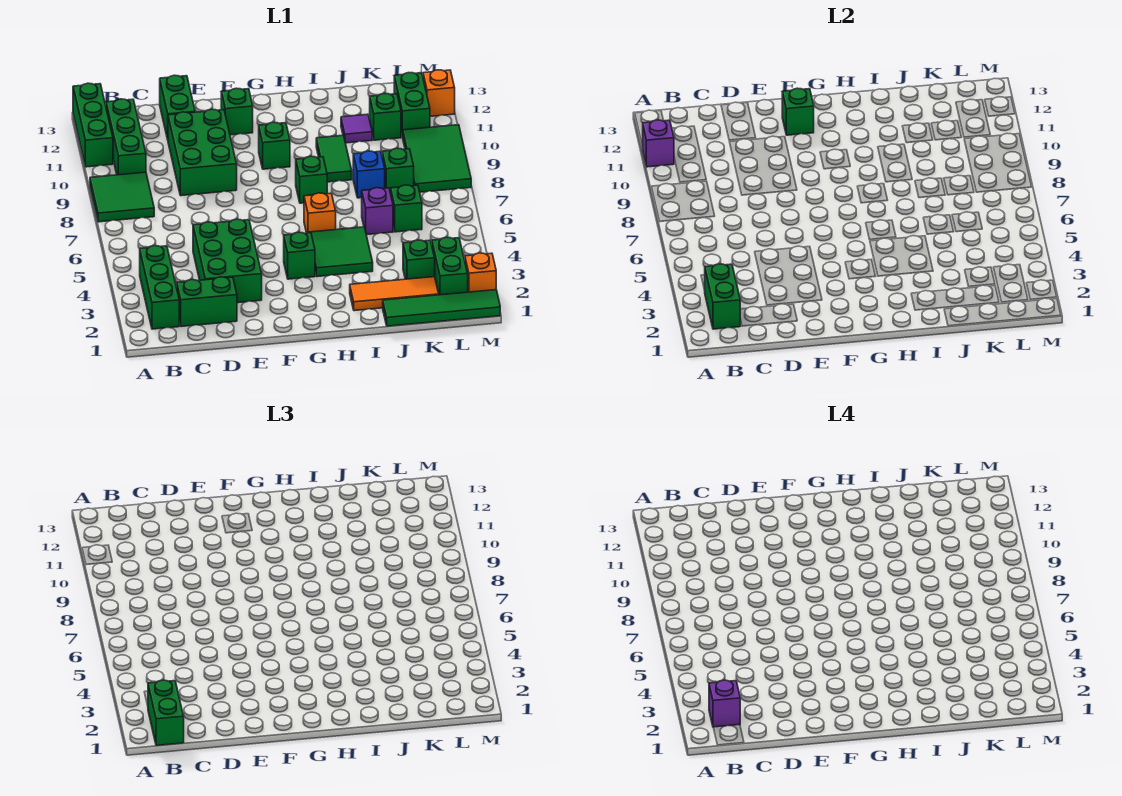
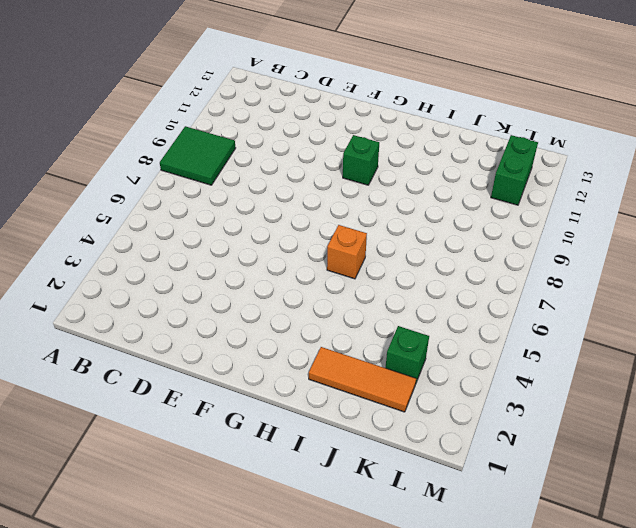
none -> green 1x3 brick [73,83,113,167]
none -> green 1x3 brick [140,246,179,329]
none -> green 1x3 brick [106,99,146,175]
none -> green 1x2 brick [177,277,237,327]

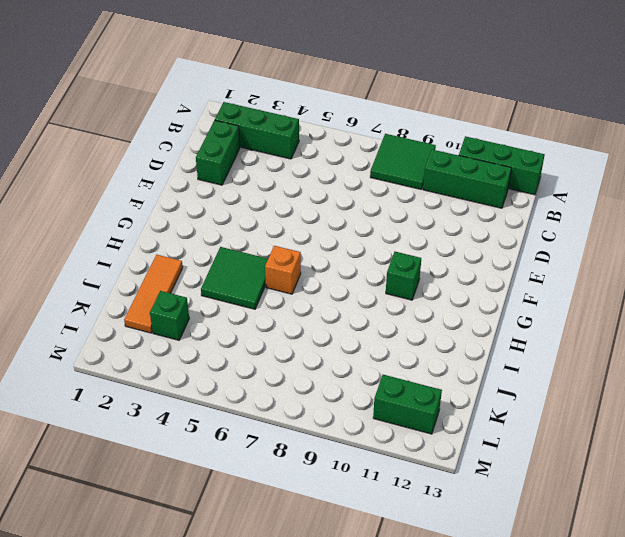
none -> green 2x3 brick [193,219,262,303]
none -> green 2x3 brick [168,109,237,196]
none -> green 1x2 brick [160,75,195,139]
none -> green 1x1 brick [221,88,253,135]

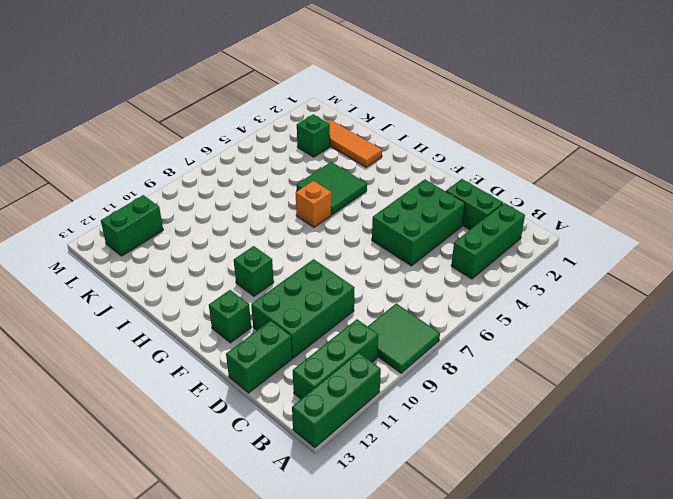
none -> green 1x1 brick [284,232,315,279]
none -> green 1x1 brick [296,156,327,203]
none -> green 1x2 tile [316,135,352,182]
none -> green 1x4 tile [383,290,500,326]

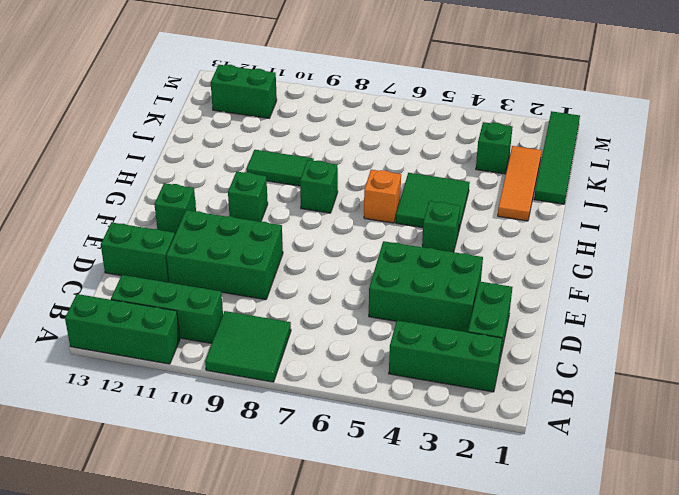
none -> purple 1x1 brick [362,188,393,235]
none -> blue 1x1 brick [353,151,385,198]
none -> purple 1x1 tile [341,114,372,143]
none -> green 1x1 brick [391,185,422,232]

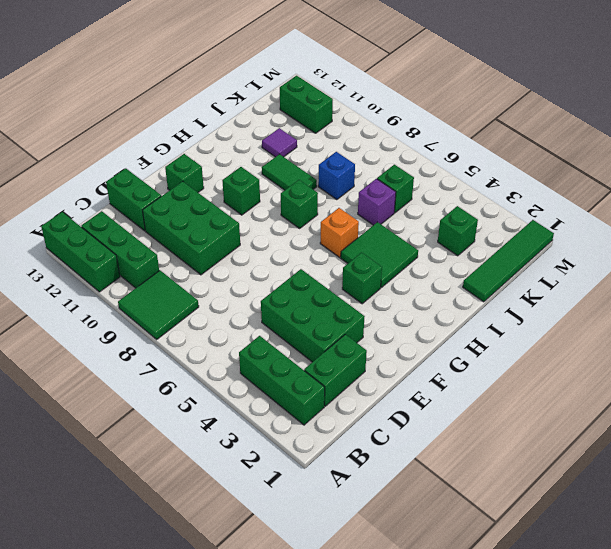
none -> orange 1x3 tile [350,277,439,311]
none -> green 1x1 brick [382,148,414,193]
none -> green 1x1 brick [370,93,401,140]
none -> green 1x2 brick [432,237,468,295]

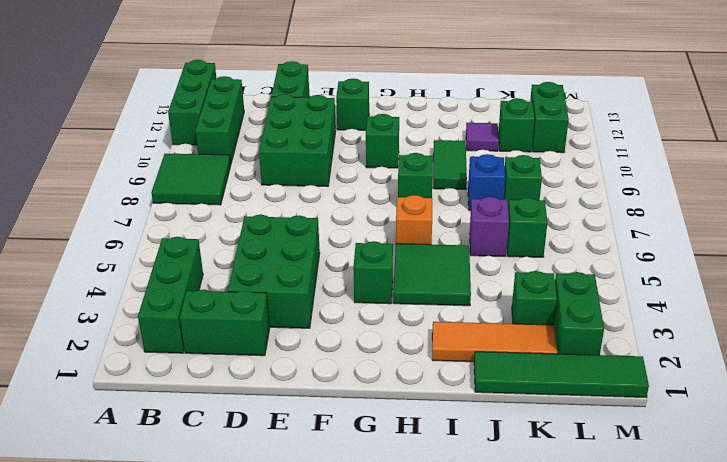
none -> green 2x3 tile [403,125,471,192]
none -> orange 1x1 brick [465,253,496,292]
none -> orange 1x1 brick [423,70,455,116]
none -> purple 1x1 brick [643,120,674,167]

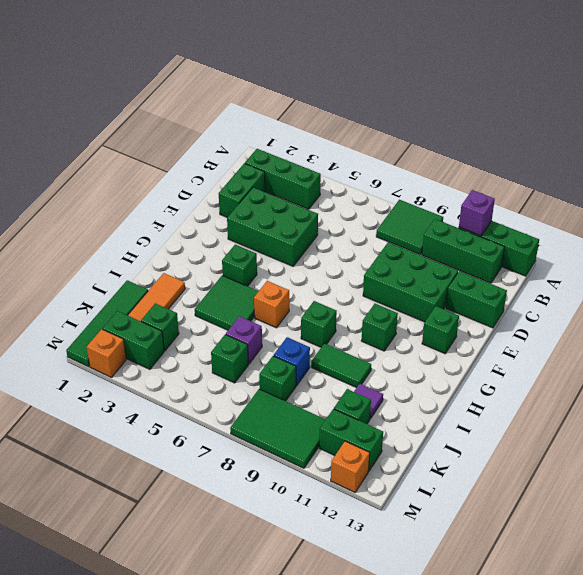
none -> green 1x2 brick [705,264,740,329]
none -> green 1x1 brick [782,88,814,135]
none -> green 1x2 brick [148,680,184,746]
none -> purple 1x1 brick [709,680,740,727]

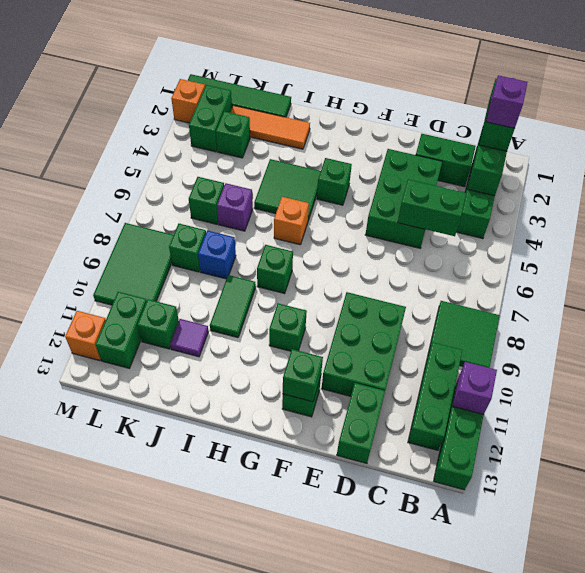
green 1x2 brick [398,179,466,236] -> none

